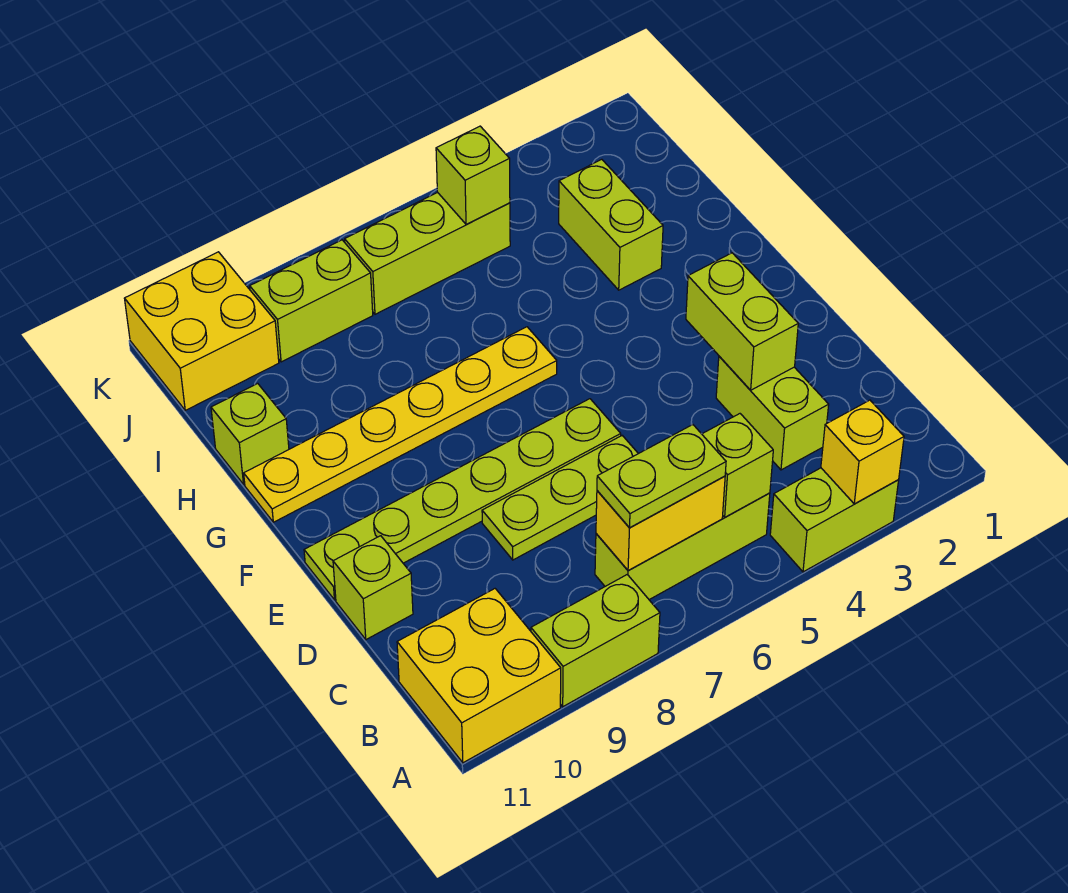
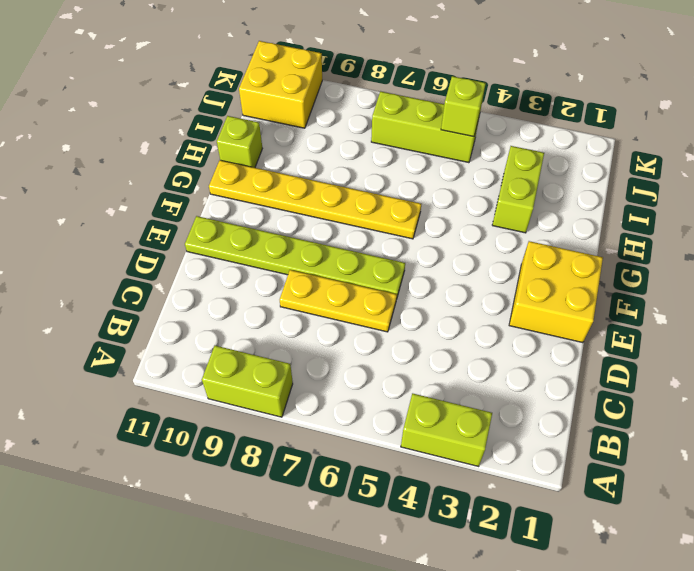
yellow 1x3 plate [280,270,397,332] -> lime 1x3 plate [482,436,638,560]
yellow 2x2 brick [509,241,603,343] -> yellow 2x2 brick moved to [397,589,561,763]
none -> lime 1x3 brick [595,493,770,600]
none -> lime 1x2 brick [716,356,829,470]
none -> lime 1x1 brick [333,536,413,639]

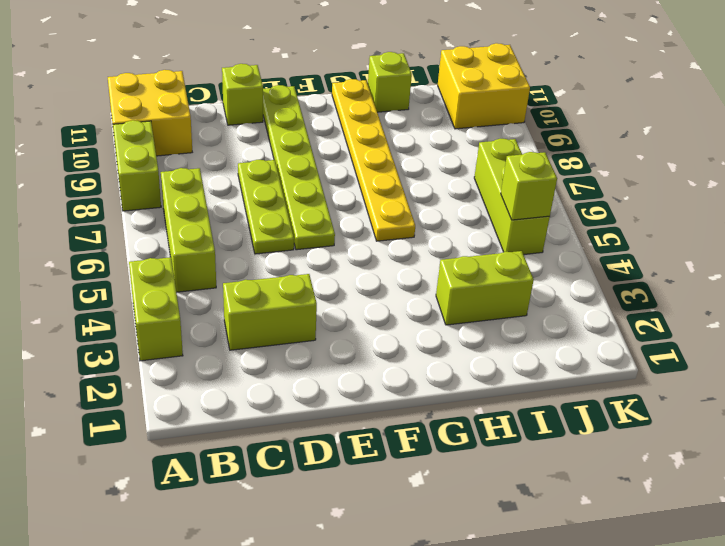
none -> lime 1x2 brick [250,240,373,362]
none -> yellow 1x1 brick [821,400,904,504]
none -> lime 1x1 brick [702,414,773,517]

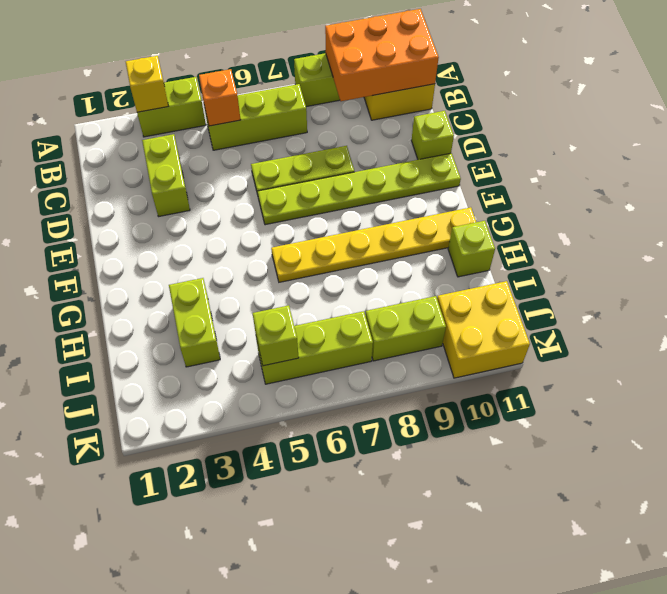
orange 2x3 brick [325,9,439,101] -> none
orange 1x1 brick [199,69,241,126] -> lime 1x1 brick [702,414,773,517]
none -> yellow 1x2 brick [596,476,725,570]
none -> lime 1x2 brick [686,253,798,390]
none -> lime 1x2 plate [597,425,726,528]

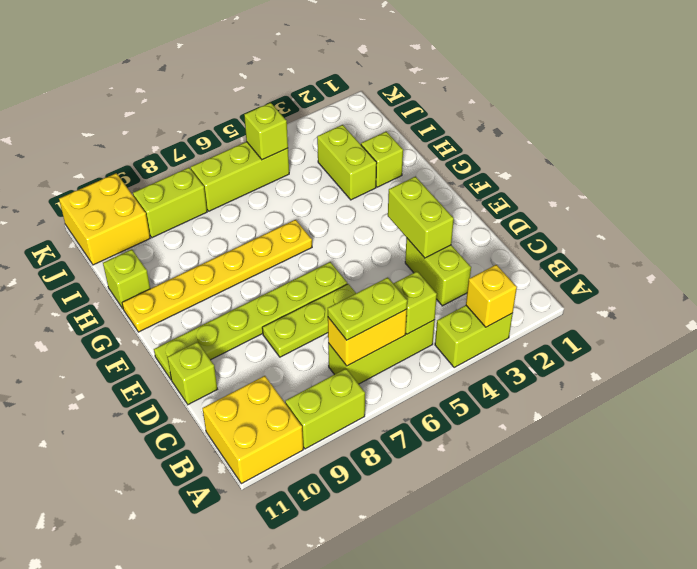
lime 1x1 brick [361,132,403,187] -> none

